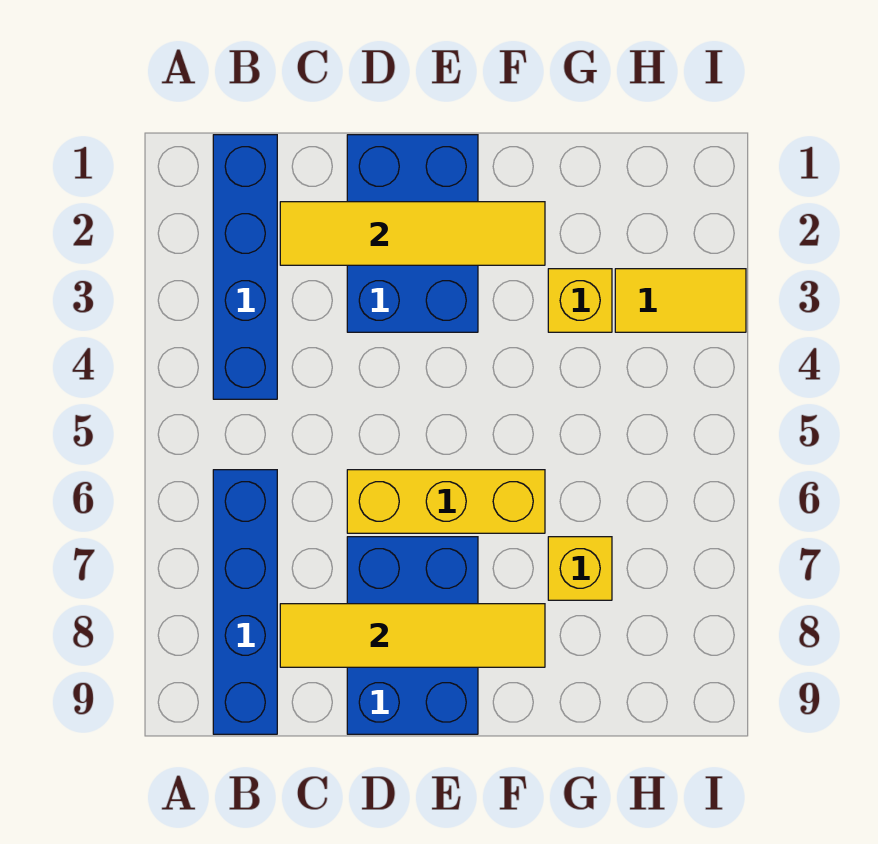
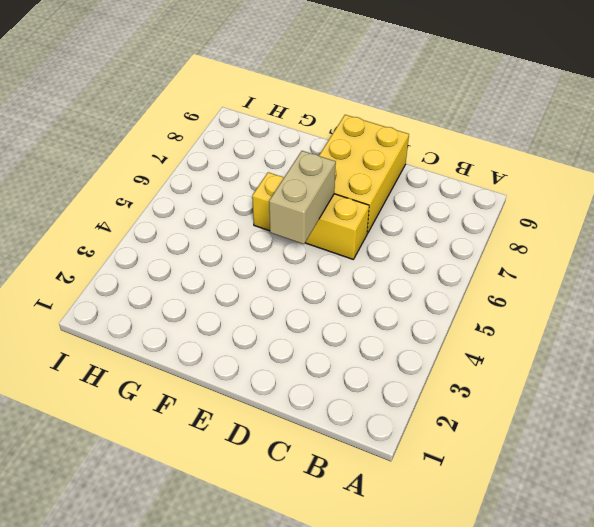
yellow 2x3 brick [319,115,409,234] -> blue 2x3 brick [347,537,478,734]
tan 1x2 brick [269,151,336,244] -> none
none -> blue 1x4 brick [213,135,277,399]
none -> blue 1x4 brick [213,470,277,734]

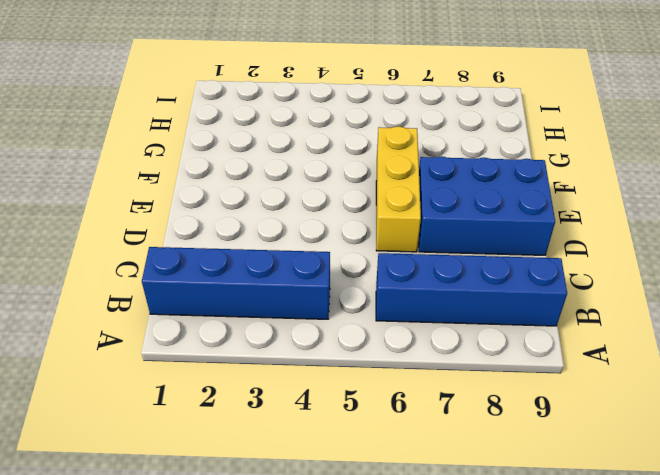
none -> blue 2x3 brick [347,135,478,332]
none -> yellow 1x1 brick [548,269,612,332]

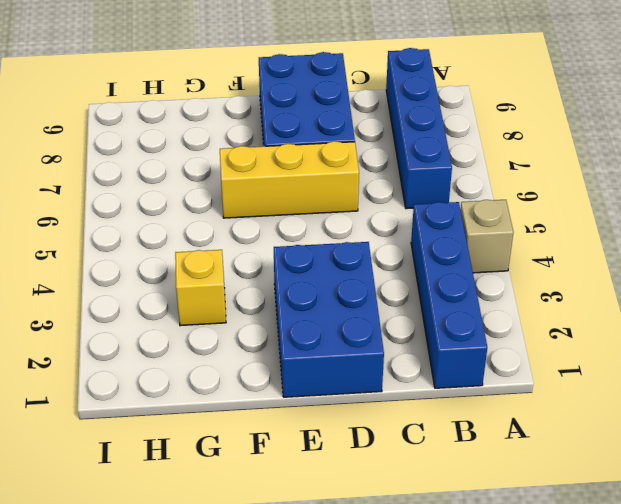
tan 1x1 brick [460,200,513,273] -> none
none -> yellow 1x1 brick [548,537,612,600]
none -> yellow 1x2 tile [615,269,746,332]

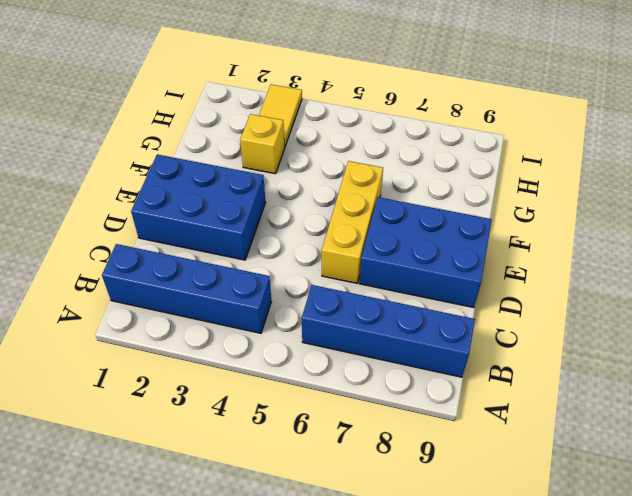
none -> yellow 1x1 brick [548,537,612,600]
none -> yellow 1x4 tile [280,202,545,265]

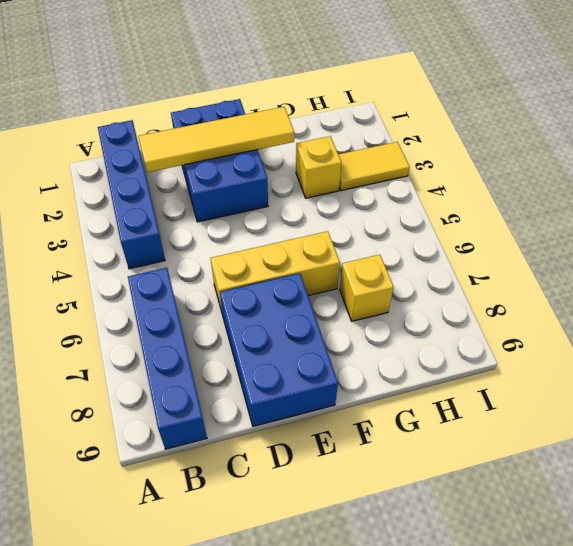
none -> yellow 1x4 tile [280,604,545,667]

